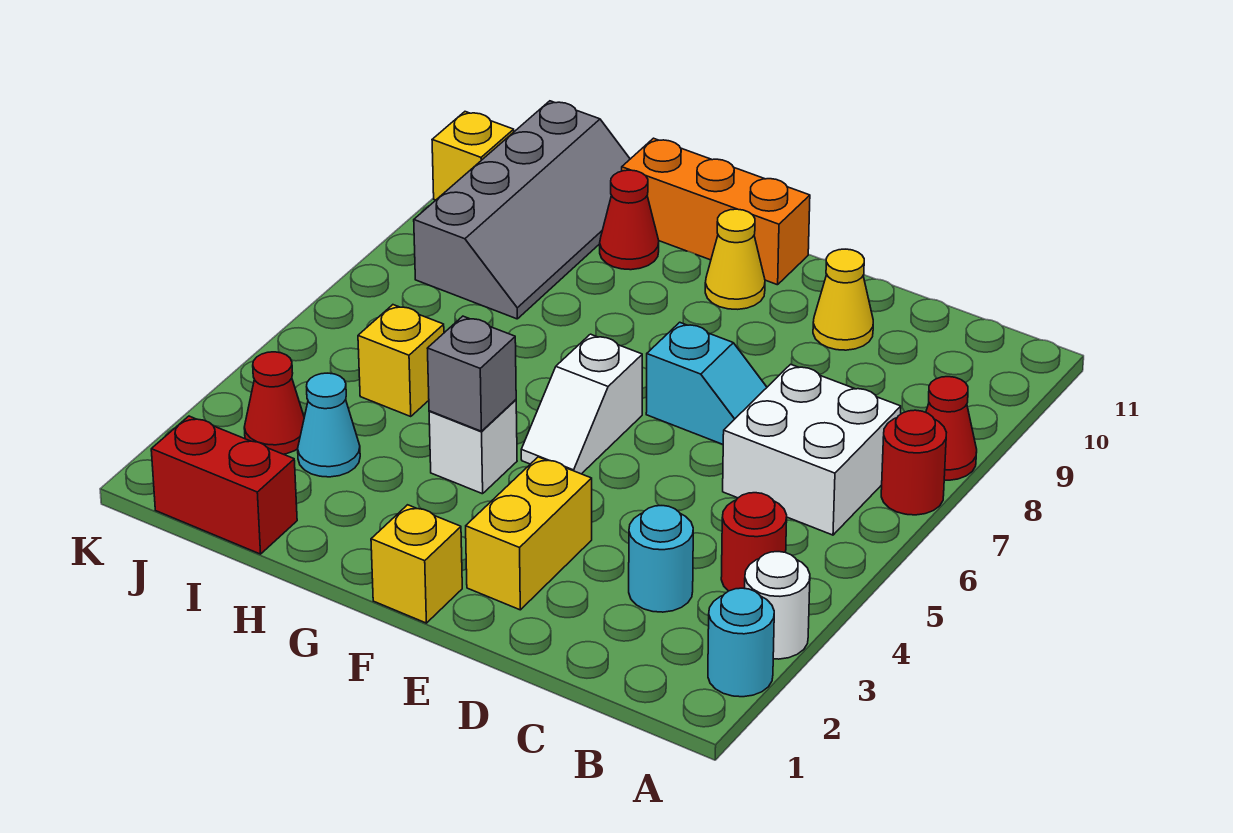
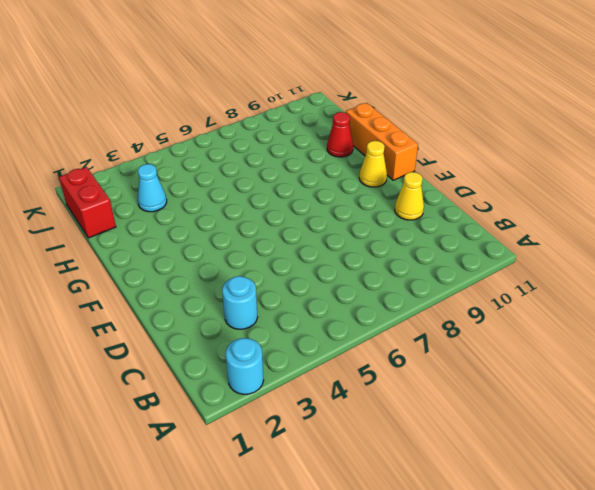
none -> white 1x1 round brick [745,552,810,659]
none -> red 1x1 round brick [881,410,947,515]
none -> red 1x1 cone [926,377,977,480]

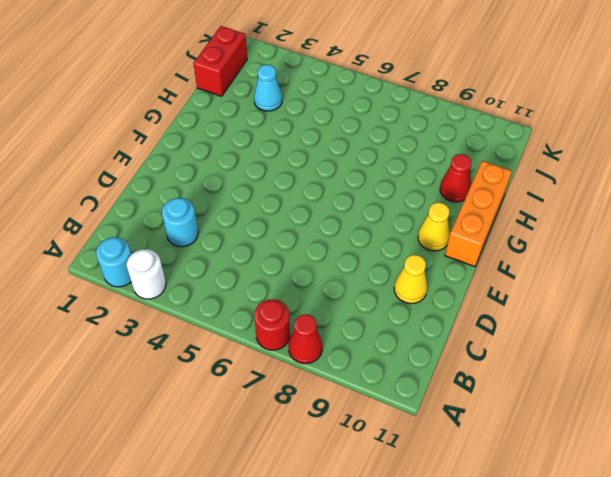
none -> red 1x1 round brick [721,493,787,591]
none -> white 2x2 brick [723,364,901,535]
none -> cyan 1x2 slope [646,322,767,444]

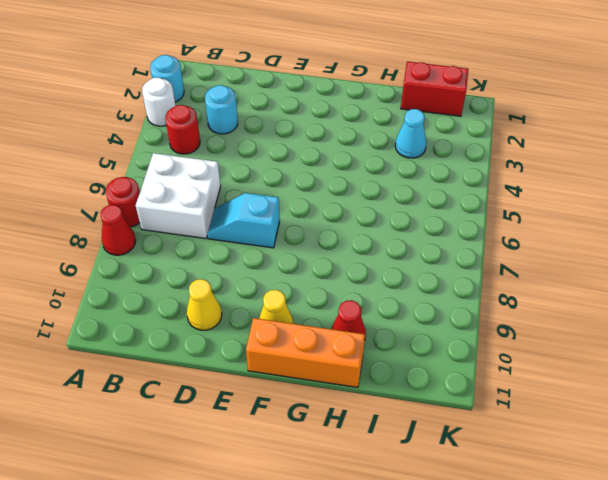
none -> yellow 1x2 brick [466,457,592,610]
none -> yellow 1x1 brick [371,505,462,623]
none -> white 1x2 slope [521,334,642,474]

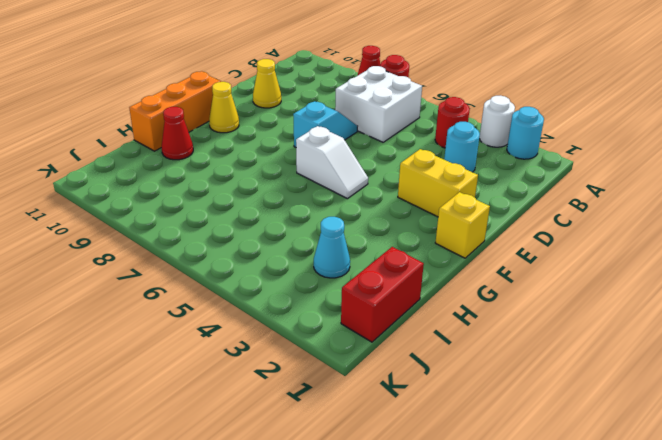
none -> white 1x1 brick [429,400,517,494]
none -> yellow 1x1 brick [358,305,444,417]
none -> grey 2x4 slope [414,101,630,319]

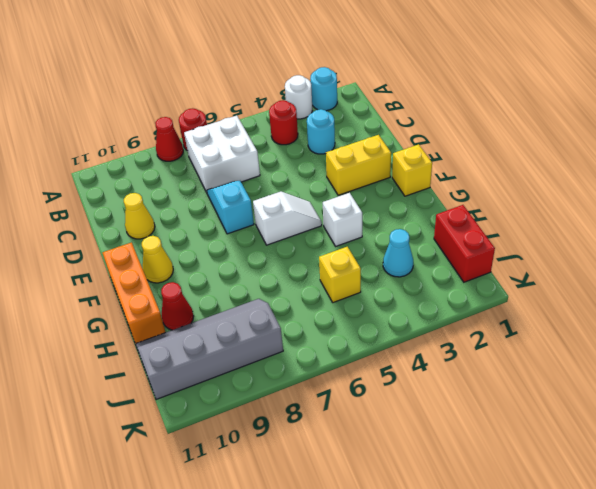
none -> red 1x1 cone [244,352,304,454]
none -> yellow 1x1 brick [432,112,514,200]
none -> grey 1x1 brick [427,316,516,431]

